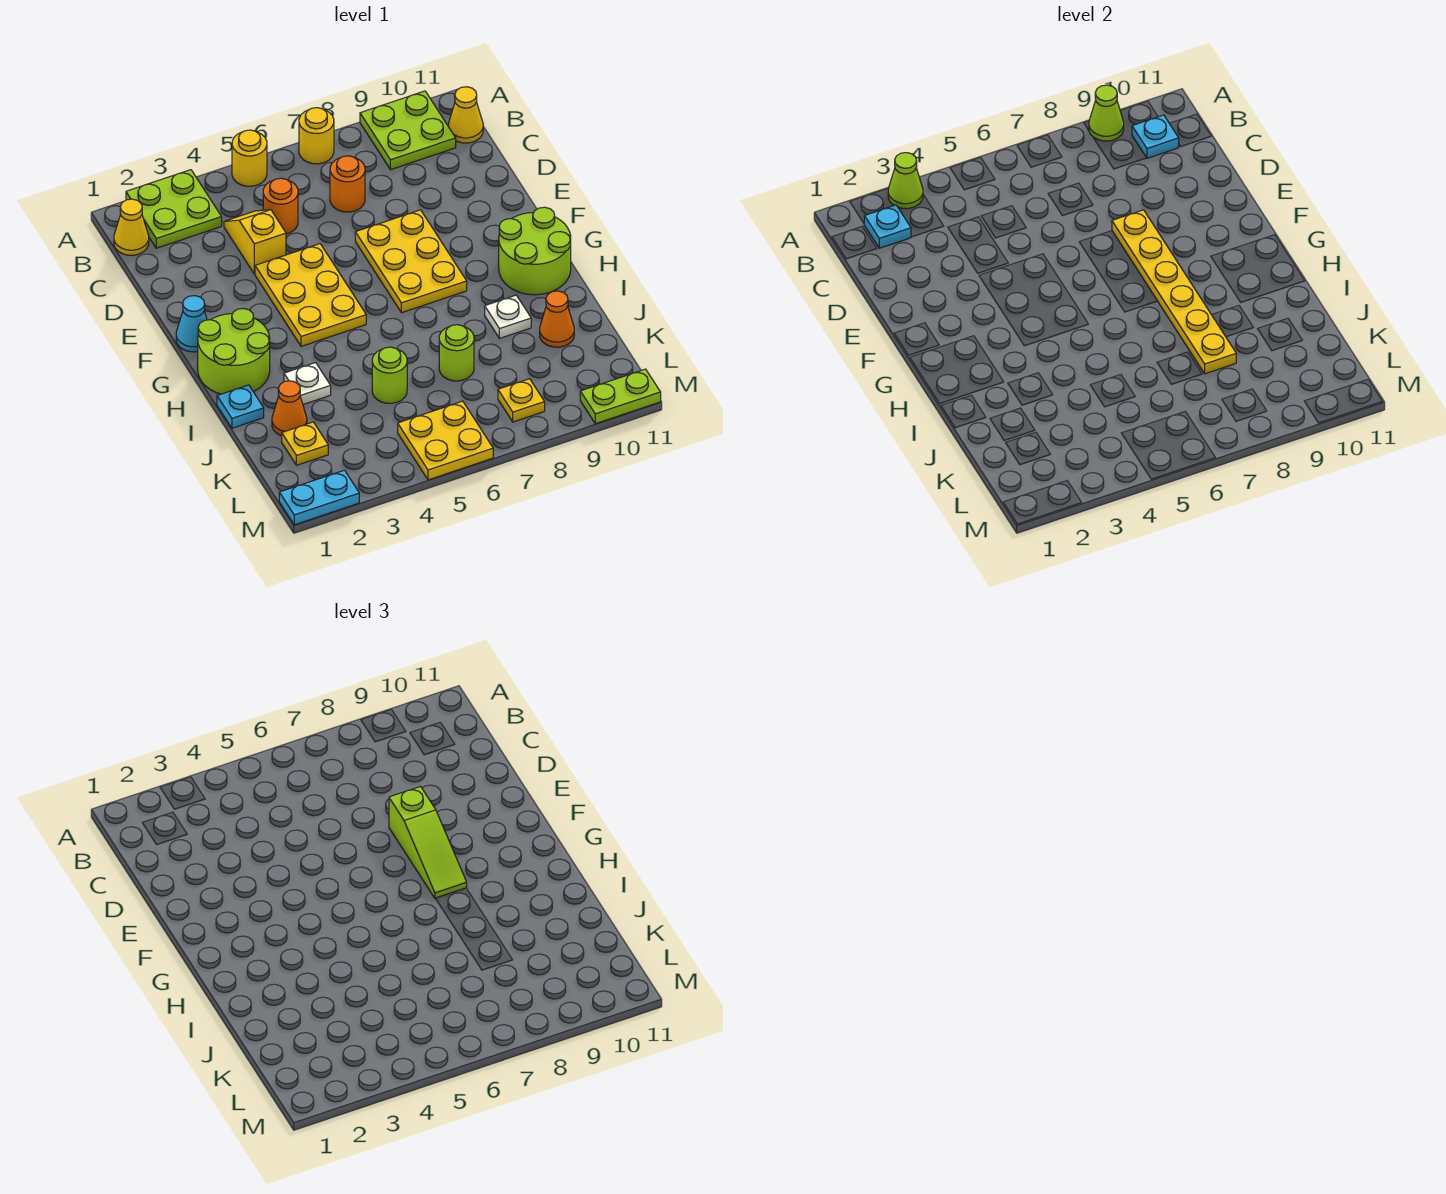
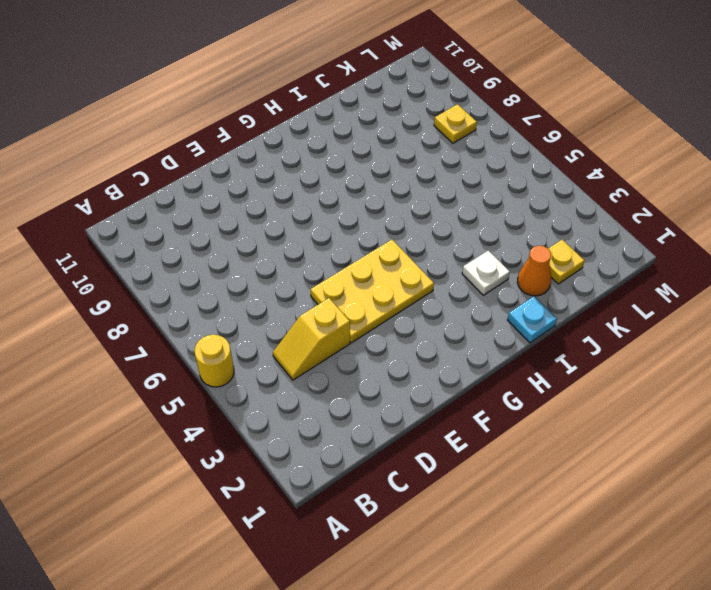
none -> lime 2x2 plate [126,170,222,248]
none -> yellow 1x1 round brick [299,108,334,164]
none -> lime 2x2 plate [360,91,456,170]
none -> yellow 1x1 cone [114,199,149,255]

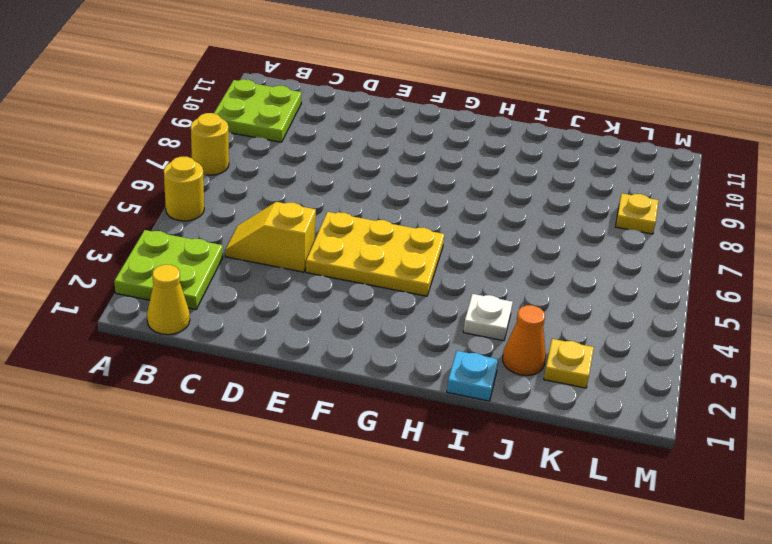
none -> yellow 1x1 cone [448,87,483,143]
none -> orange 1x1 round brick [263,178,298,234]
none -> orange 1x1 round brick [330,156,365,212]
none -> yellow 2x3 plate [355,210,467,313]

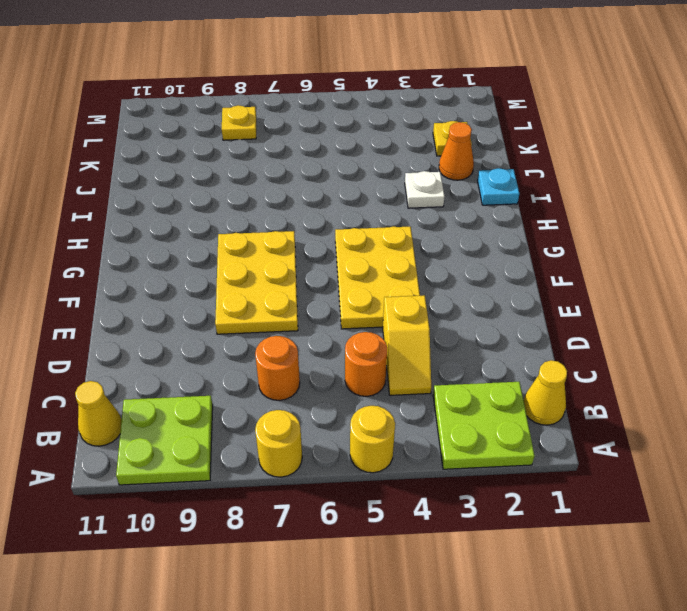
none -> cyan 1x1 cone [176,296,207,352]
none -> lime 2x2 round brick [198,309,270,394]
none -> lime 2x2 round brick [499,207,571,295]
none -> white 1x1 plate [485,295,531,339]

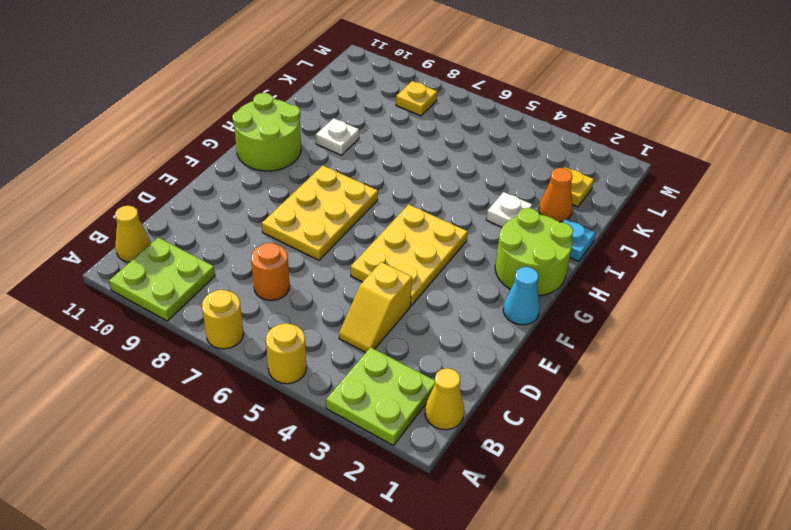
none -> orange 1x1 round brick [263,178,298,234]
none -> lime 1x1 round brick [372,347,407,403]
none -> lime 1x1 round brick [439,325,474,381]
none -> orange 1x1 cone [540,291,574,347]

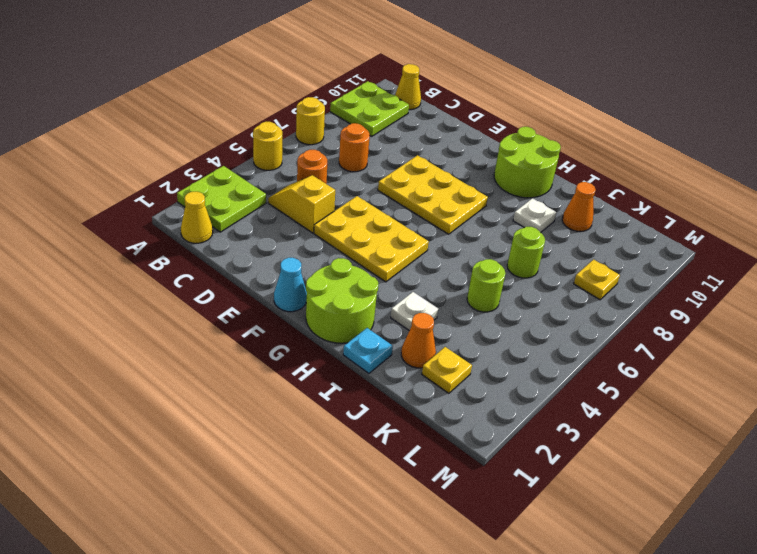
none -> yellow 2x2 plate [398,401,493,480]
none -> cyan 1x2 plate [279,470,359,525]
none -> lime 1x2 plate [580,369,661,424]
none -> lime 1x1 cone [888,153,923,209]

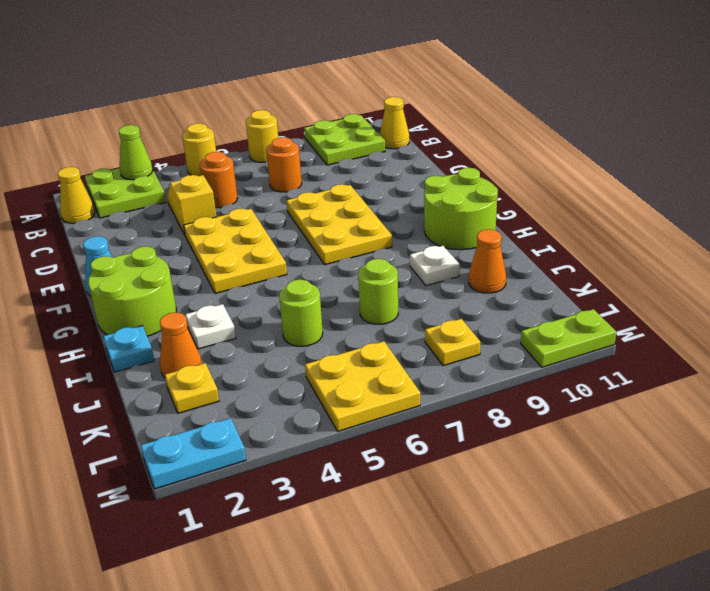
none -> lime 1x1 cone [1089,85,1124,141]
none -> cyan 1x1 plate [864,205,911,248]
none -> cyan 1x1 plate [1132,115,1179,158]
none -> yellow 1x6 plate [1112,210,1236,374]

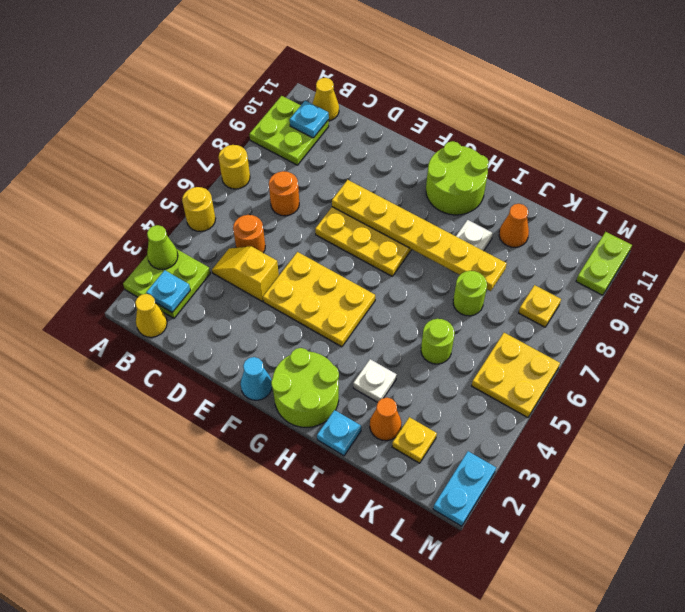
none -> lime 1x1 cone [1089,85,1124,141]
none -> lime 1x3 slope [389,787,467,898]

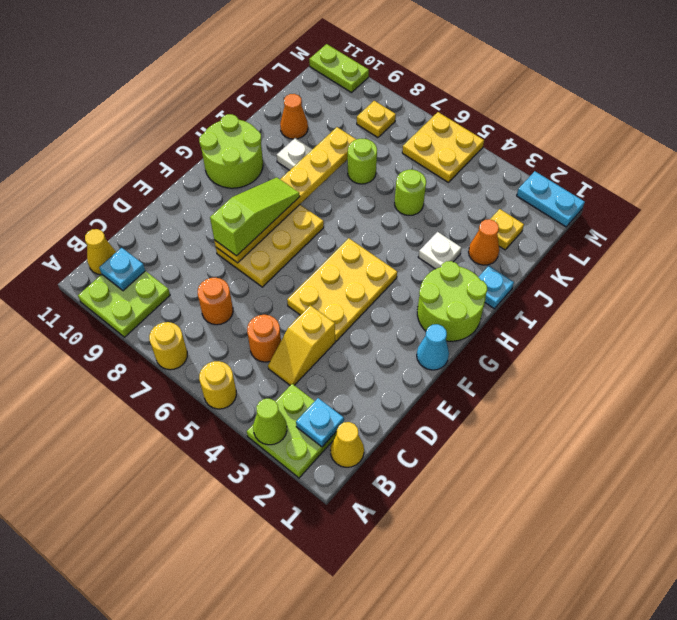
none -> lime 1x1 cone [1089,85,1124,141]

